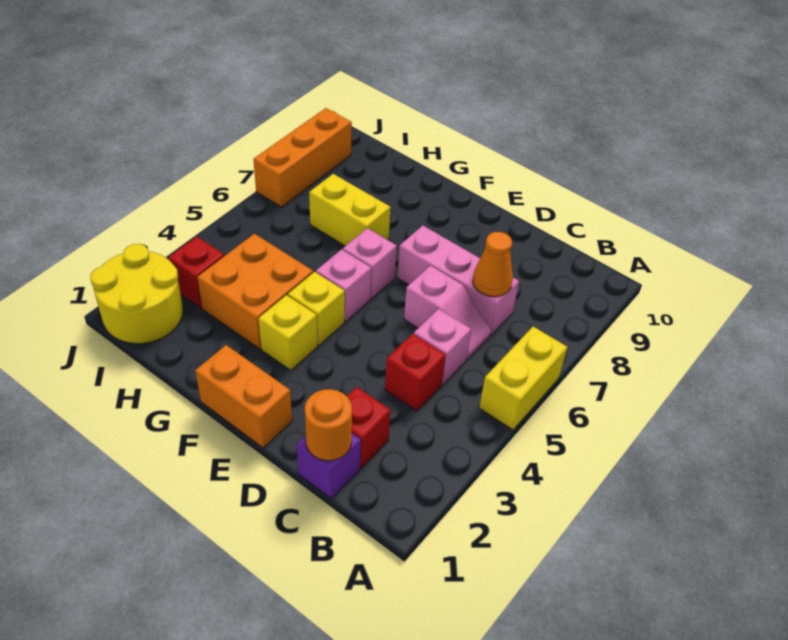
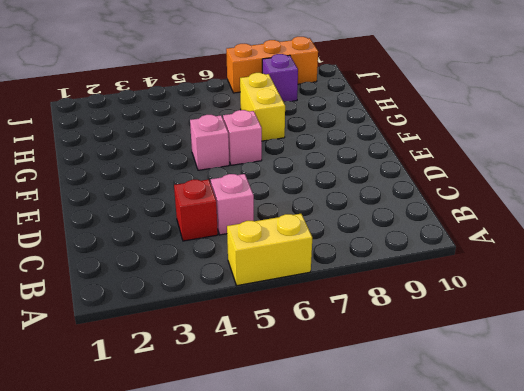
purple 1x1 brick [262,54,298,101] -> purple 1x1 brick moved to [297,434,361,499]
none -> red 1x1 brick [347,387,391,468]
none -> pink 1x2 slope [404,266,491,359]
none -> pink 1x3 brick [397,226,519,335]

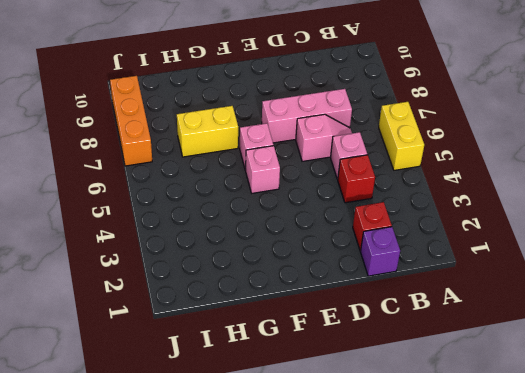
none -> orange 1x2 brick [195,345,292,448]
none -> yellow 1x1 brick [258,295,318,370]
none -> yellow 1x1 brick [288,272,345,345]

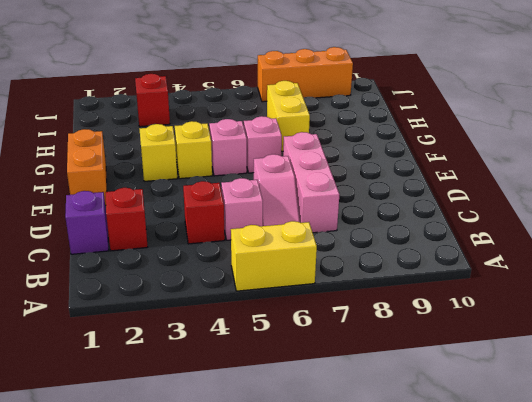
none -> orange 2x2 brick [197,234,313,349]
none -> yellow 2x2 round brick [90,244,183,344]
none -> orange 1x1 round brick [305,389,352,461]

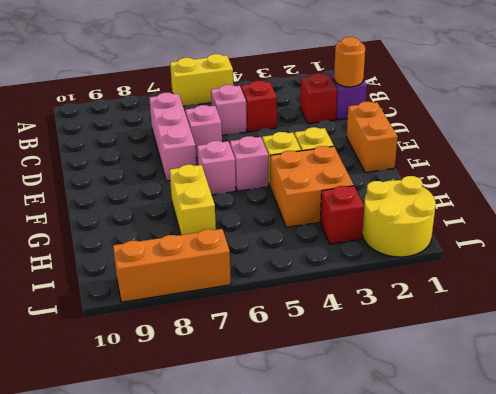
none -> orange 1x1 cone [473,232,513,297]

